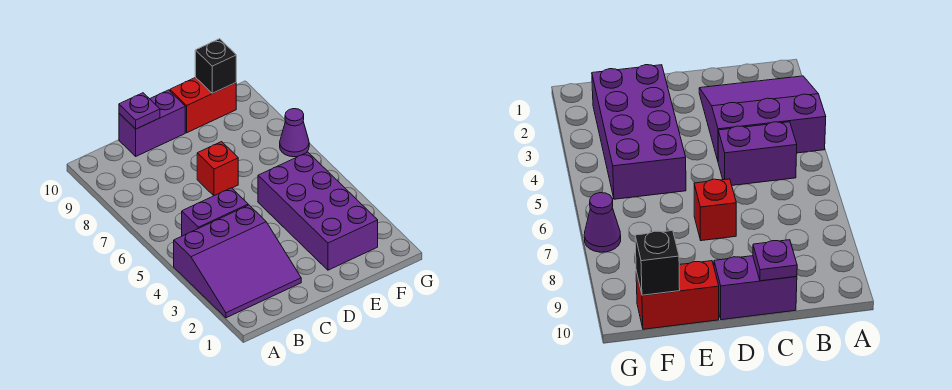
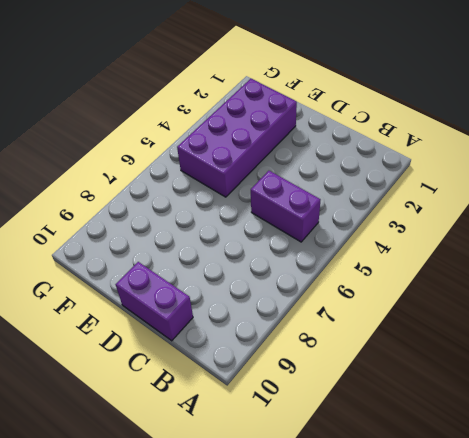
none -> purple 3x3 slope [174,205,301,318]
none -> red 1x1 brick [197,142,238,196]

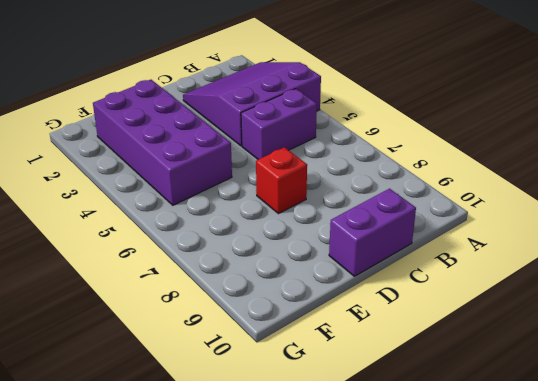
none -> red 1x2 brick [170,77,236,133]
none -> purple 1x1 cone [280,109,309,157]

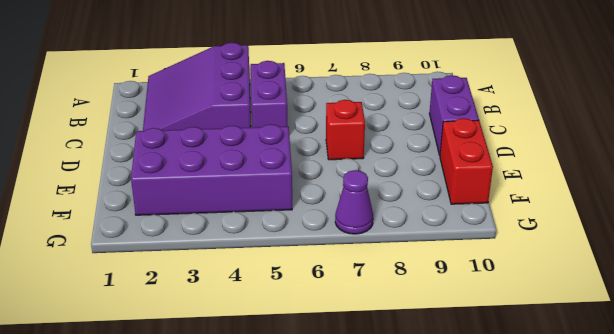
none -> purple 1x1 plate [119,93,160,129]
none -> black 1x1 brick [195,39,236,93]

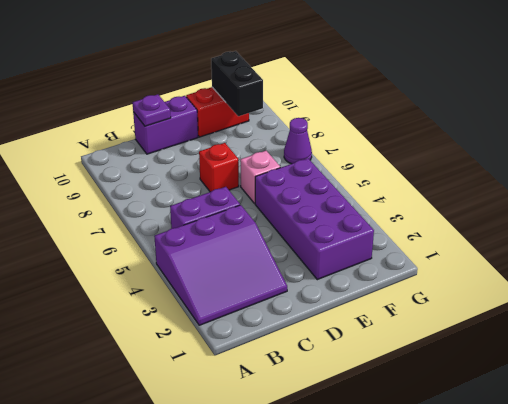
pink 1x1 brick [240,151,280,204] -> none
black 1x2 brick [211,51,263,116] -> black 1x1 brick [195,39,236,93]

